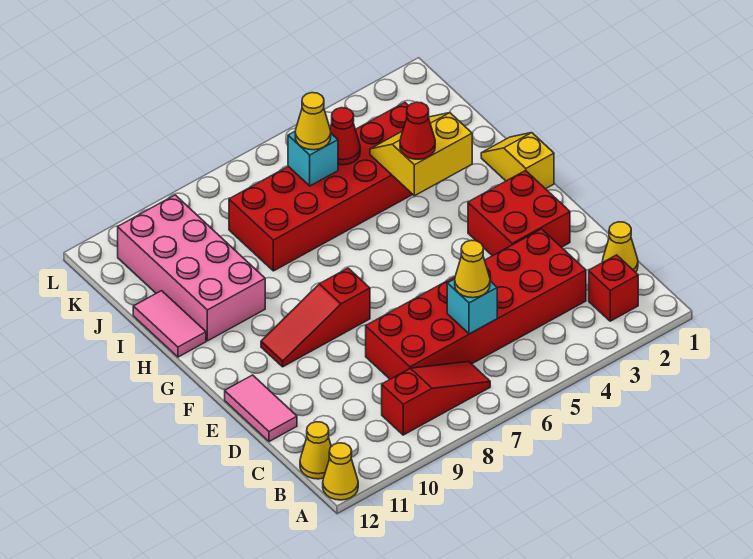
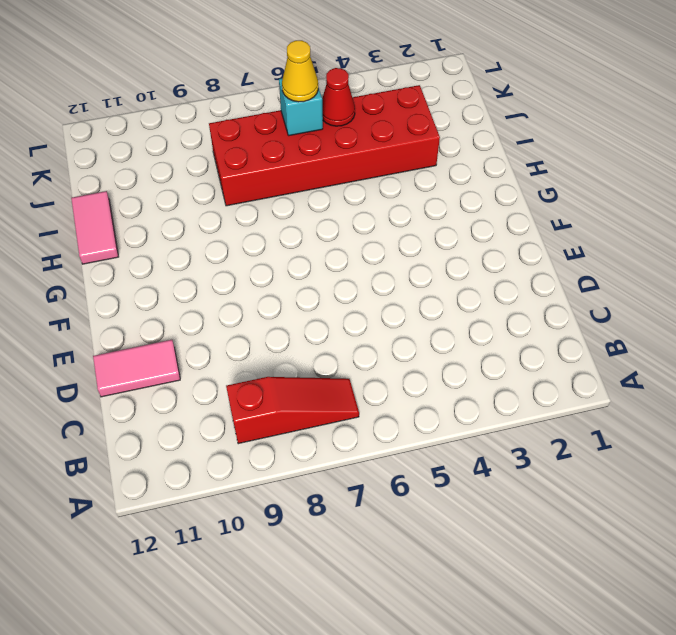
pink 1x2 tile [93,340,180,397] -> pink 1x2 tile turned to [225,375,297,442]
none -> yellow 1x1 cone [323,443,358,500]
none -> red 1x1 brick [589,255,638,321]
none -> yellow 1x1 cone [300,422,331,479]

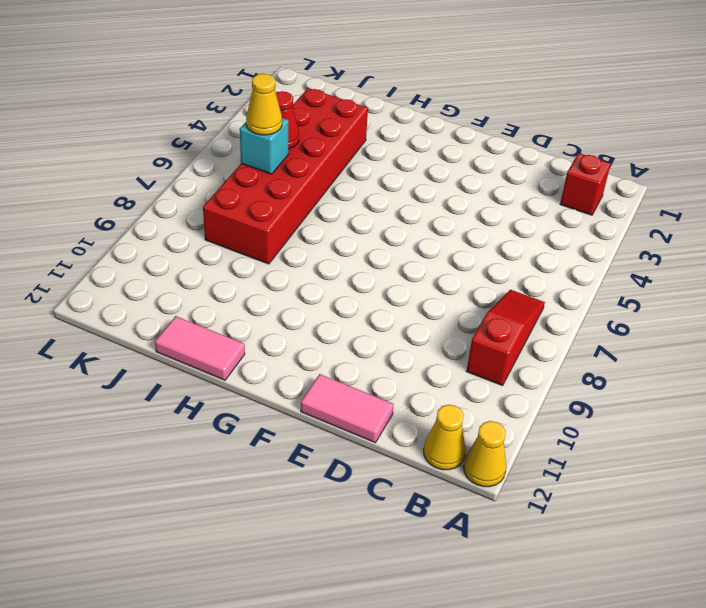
none -> yellow 1x1 cone [602,222,638,272]
none -> red 2x6 brick [366,229,586,379]
none -> red 2x2 brick [468,171,570,256]

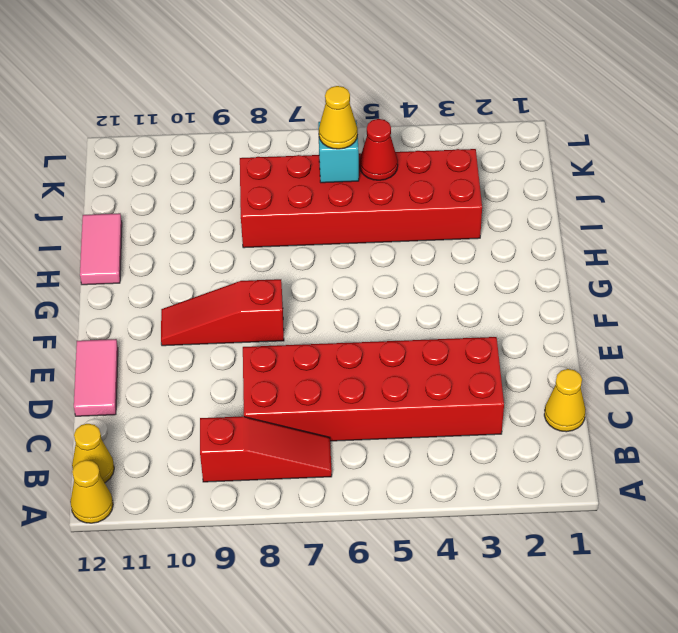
none -> red 1x1 brick [589,255,638,321]
none -> red 2x2 brick [468,171,570,256]
none -> yellow 1x2 slope [481,133,554,189]

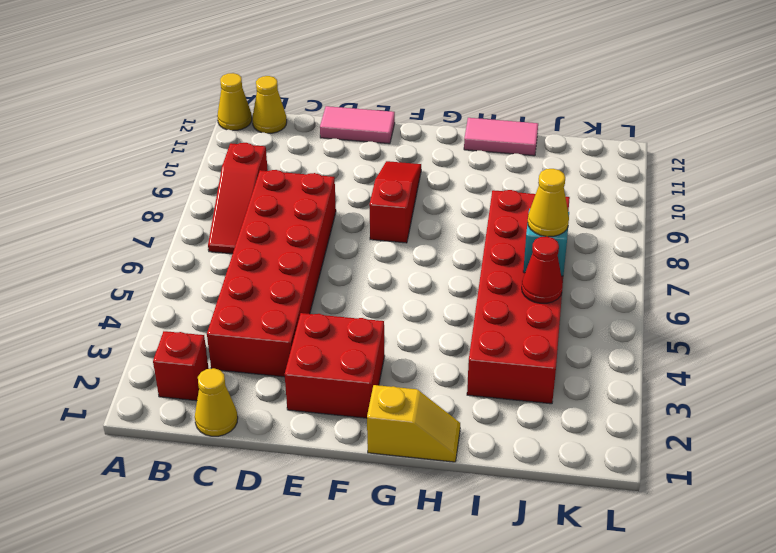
none -> pink 2x4 brick [118,195,265,341]
none -> cyan 1x1 brick [447,279,497,334]
none -> yellow 2x2 slope [370,113,472,196]

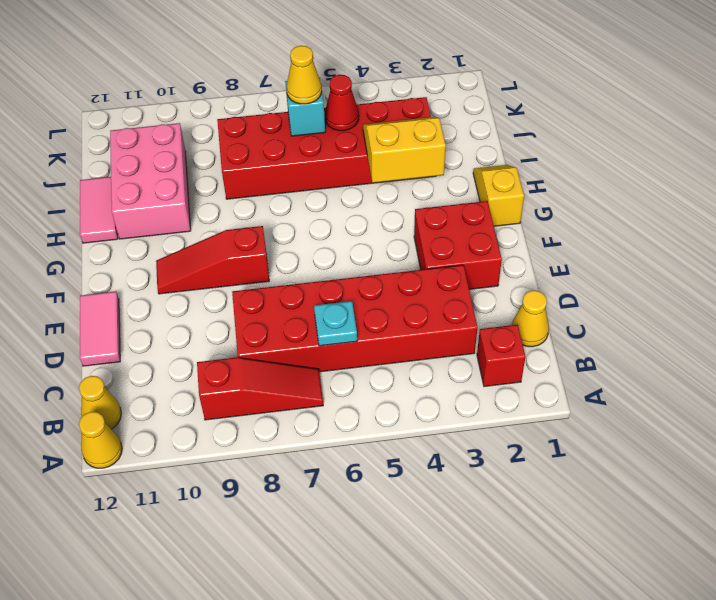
cyan 1x1 plate [314,301,357,346] -> cyan 1x1 brick [447,279,497,334]
pink 2x3 brick [110,123,191,239] -> pink 2x4 brick [118,195,265,341]
none -> yellow 1x1 cone [455,240,490,298]
none -> red 1x1 cone [400,102,435,159]

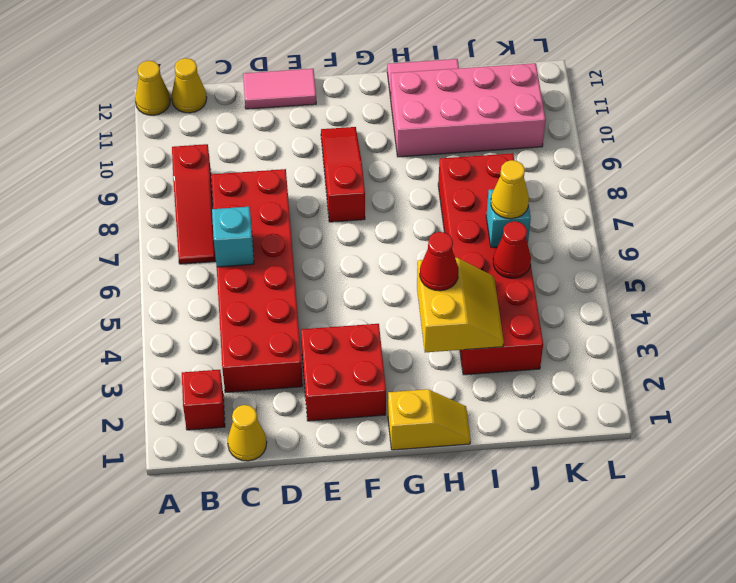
none -> yellow 1x1 cone [455,240,490,298]

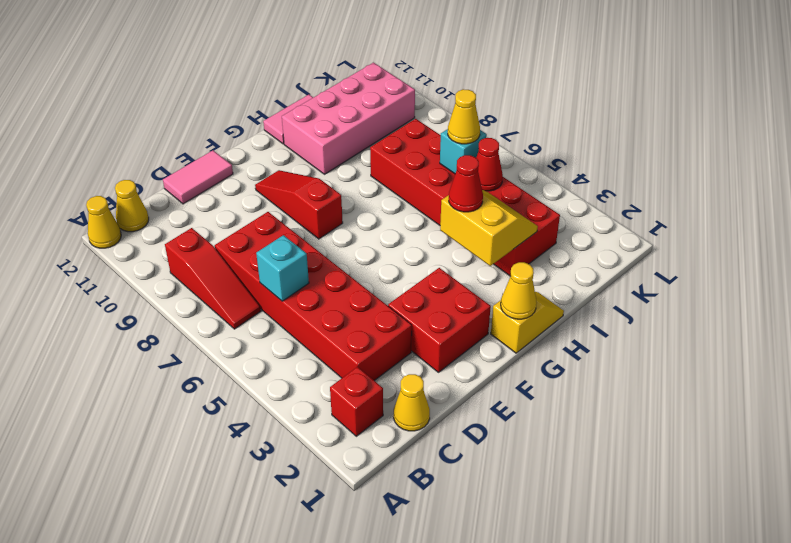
yellow 1x1 cone [501,262,537,319] -> yellow 1x1 cone moved to [455,240,490,298]

